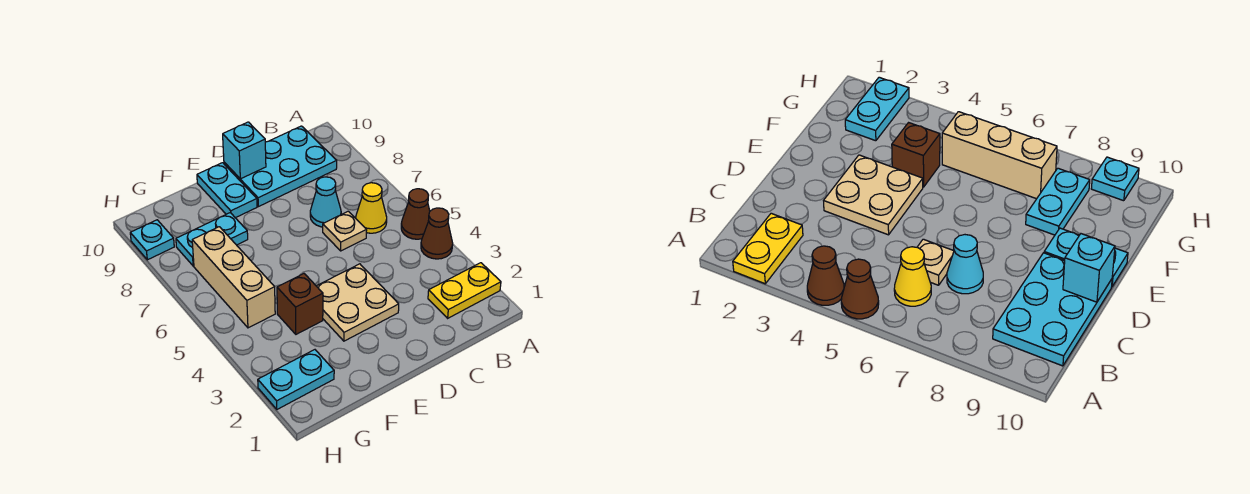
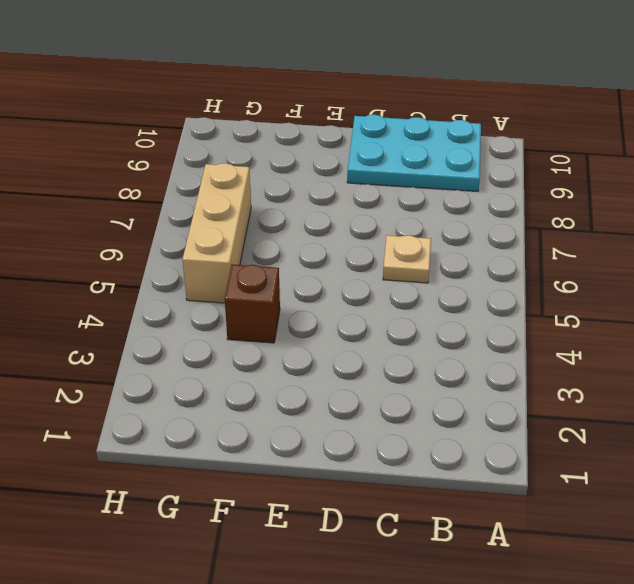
none -> yellow 1x2 plate [428,263,501,318]
none -> brown 1x1 cone [421,208,453,259]
none -> brown 1x1 cone [401,189,430,239]

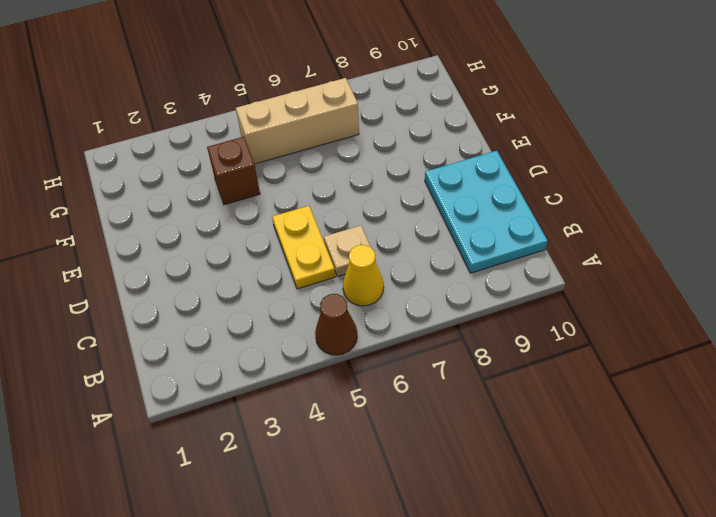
yellow 1x2 plate [272,206,335,289] -> yellow 1x2 plate moved to [428,263,501,318]
none -> brown 1x1 cone [421,208,453,259]
none -> cyan 1x1 cone [310,177,341,227]
none -> tan 2x2 plate [317,264,399,341]

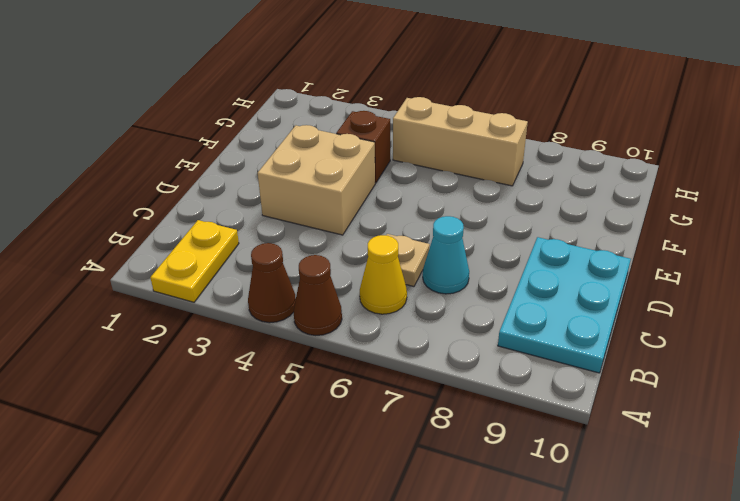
tan 2x2 brick [258,125,375,235] -> tan 2x2 plate [317,264,399,341]
none -> cyan 1x2 plate [197,163,257,218]
none -> cyan 1x2 plate [176,213,248,266]
none -> cyan 1x2 plate [258,350,334,409]

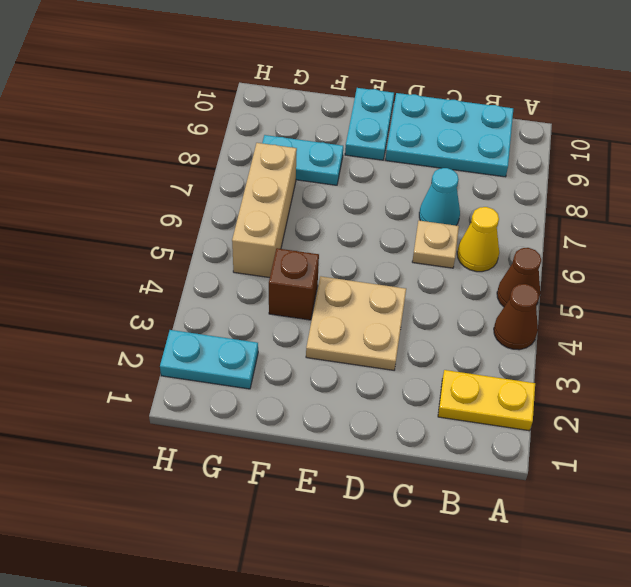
none -> cyan 1x1 plate [130,220,174,260]
none -> cyan 1x1 brick [223,122,266,179]

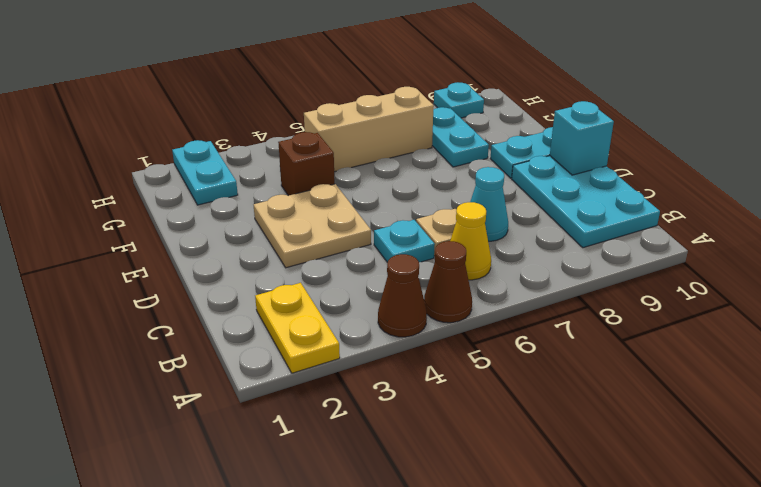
cyan 1x1 plate [374,220,435,262] -> none

